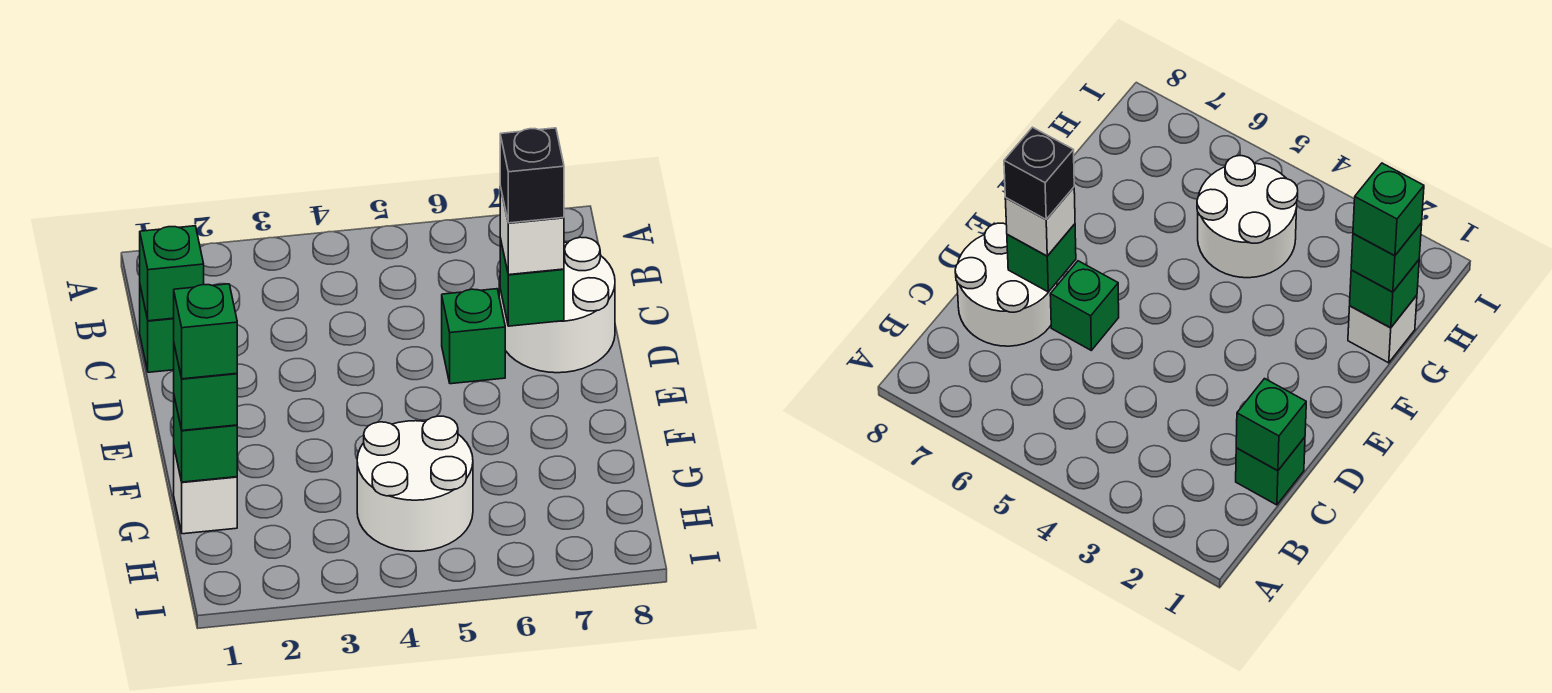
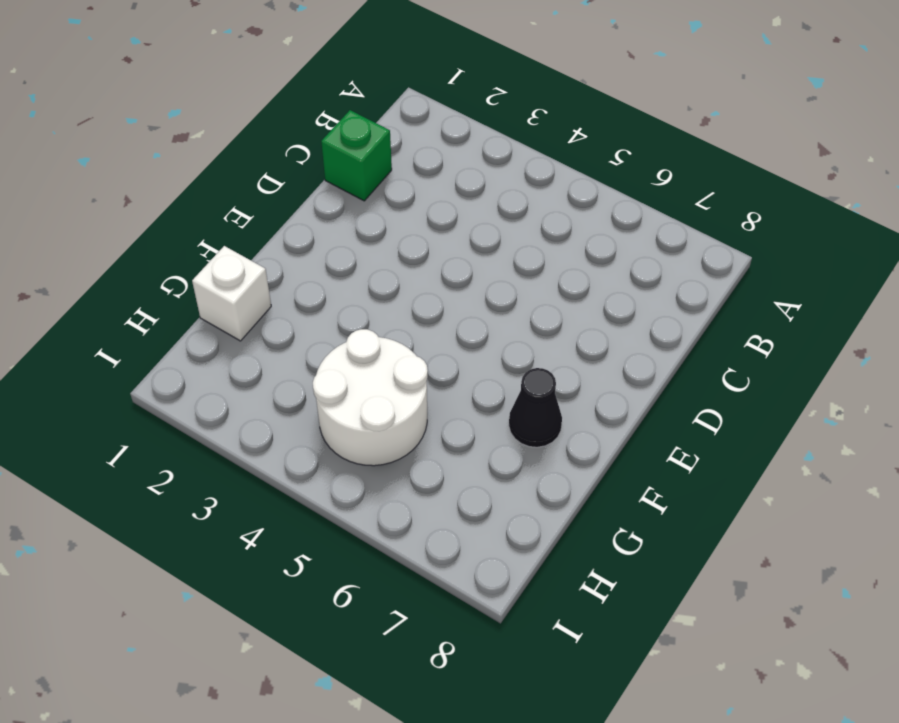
black 1x1 cone [509,368,562,447] -> none
none -> white 2x2 round brick [499,237,615,373]
none -> green 1x1 brick [442,289,505,384]
none -> green 1x1 brick [140,226,204,321]

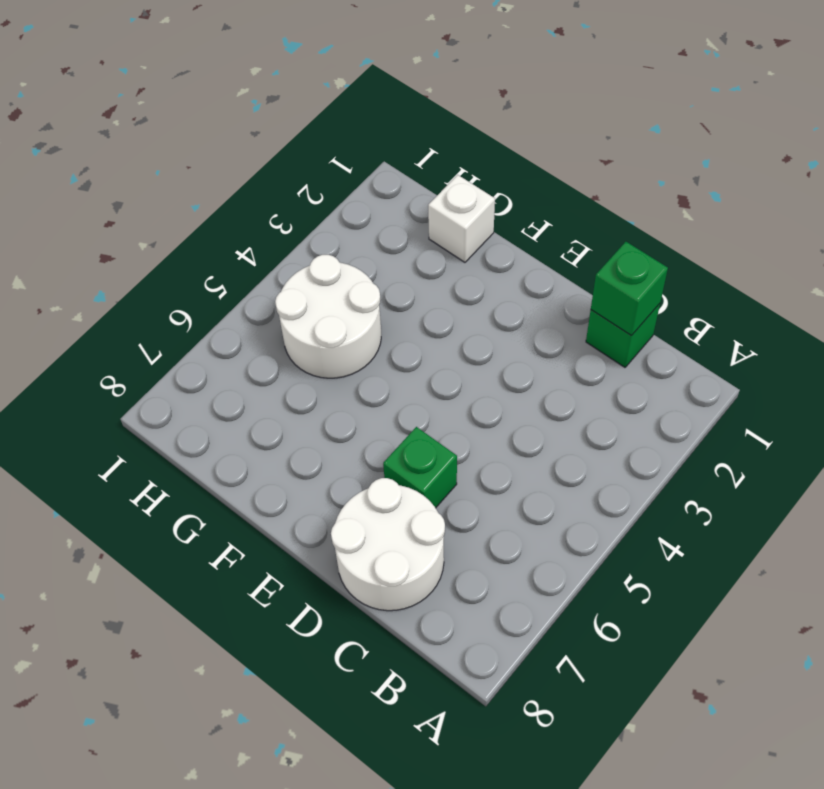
none -> green 1x1 brick [500,238,564,326]
none -> green 1x1 brick [174,397,237,482]
none -> white 1x1 brick [500,187,564,275]

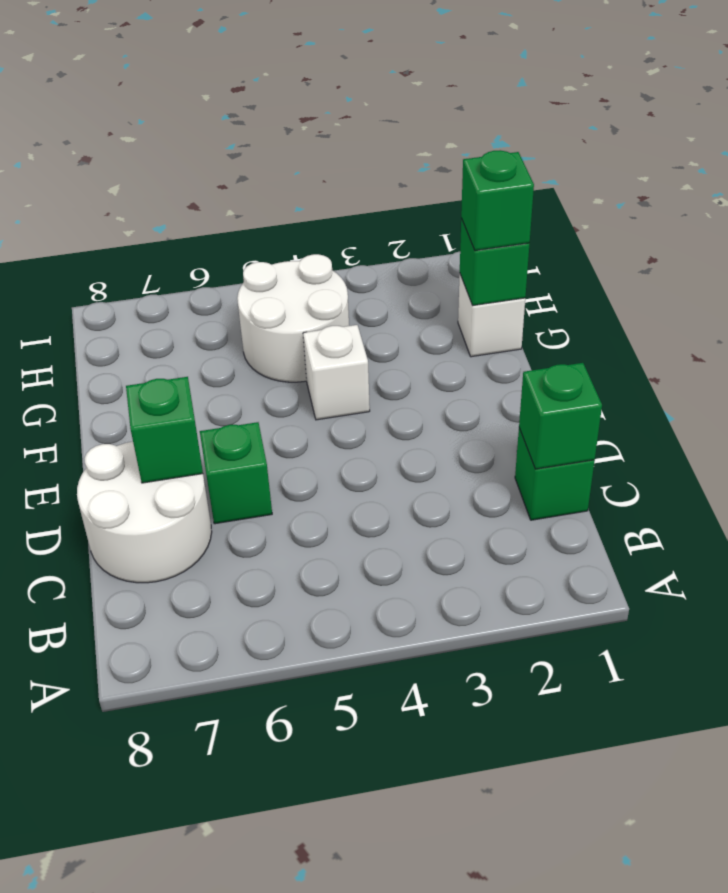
white 1x1 brick [303,325,370,420] -> white 1x1 brick moved to [500,187,564,275]
none -> black 1x1 brick [500,128,564,223]
none -> green 1x1 brick [174,284,237,379]

